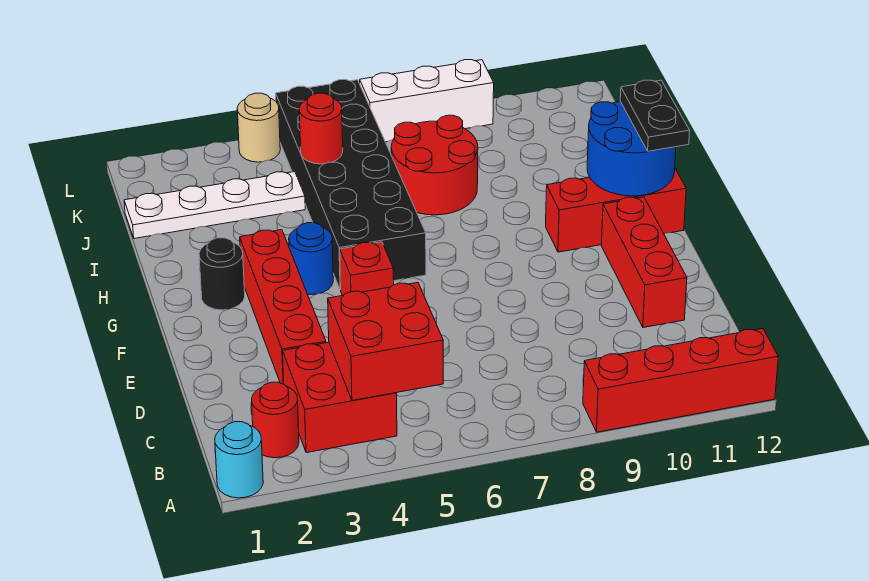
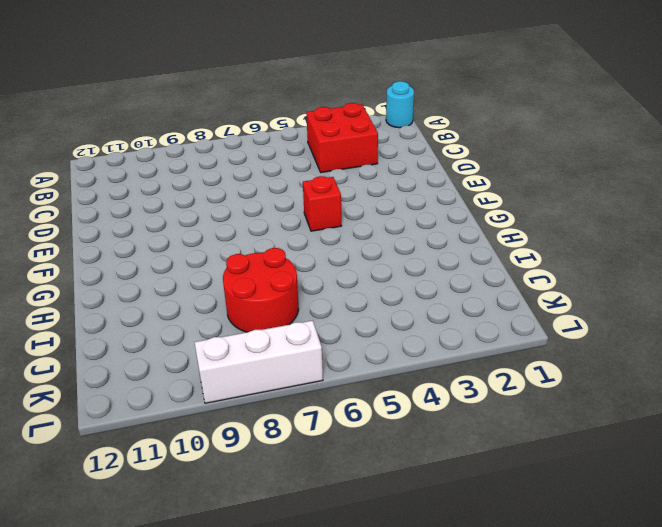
none -> red 1x4 brick [583,328,778,432]
none -> red 1x1 round brick [252,382,299,458]
none -> red 1x4 brick [240,230,326,384]

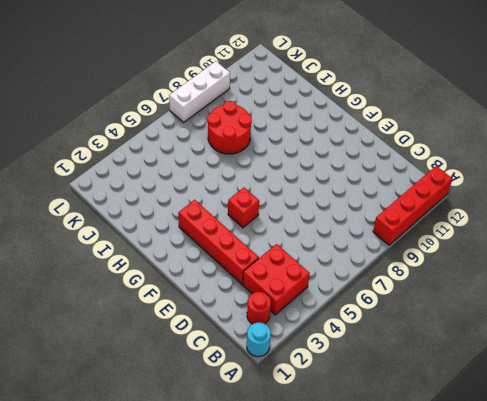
none -> red 1x3 brick [602,197,687,327]
none -> black 1x1 round brick [199,238,245,310]
none -> blue 1x1 round brick [289,223,333,295]

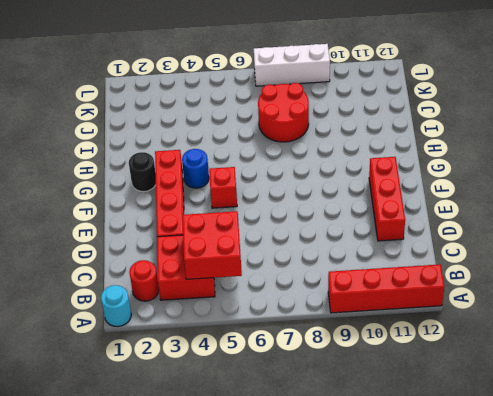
none -> black 2x6 brick [276,80,426,290]
none -> red 1x3 brick [546,169,686,252]
none -> white 1x4 plate [124,172,305,239]

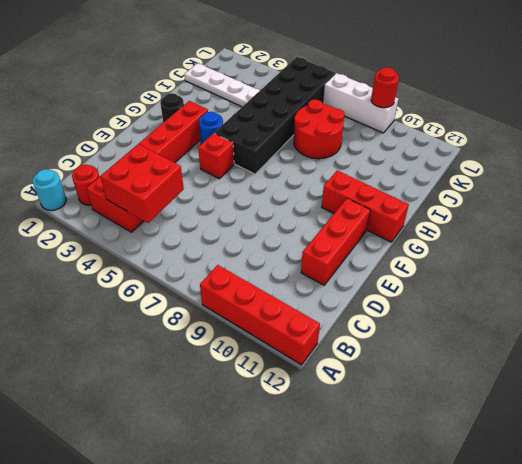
red 1x1 round brick [371,67,399,108] -> red 1x1 round brick moved to [299,93,343,164]
none -> tan 1x1 round brick [237,93,280,162]
none -> blue 2x2 round brick [587,101,676,196]
none -> black 1x2 plate [620,80,690,151]

